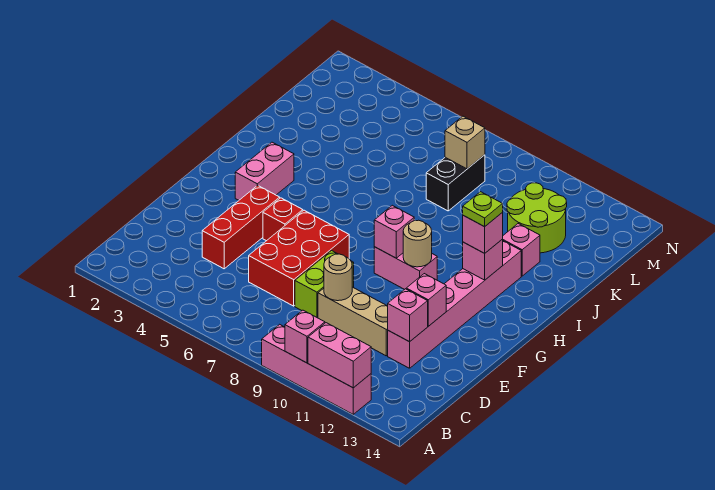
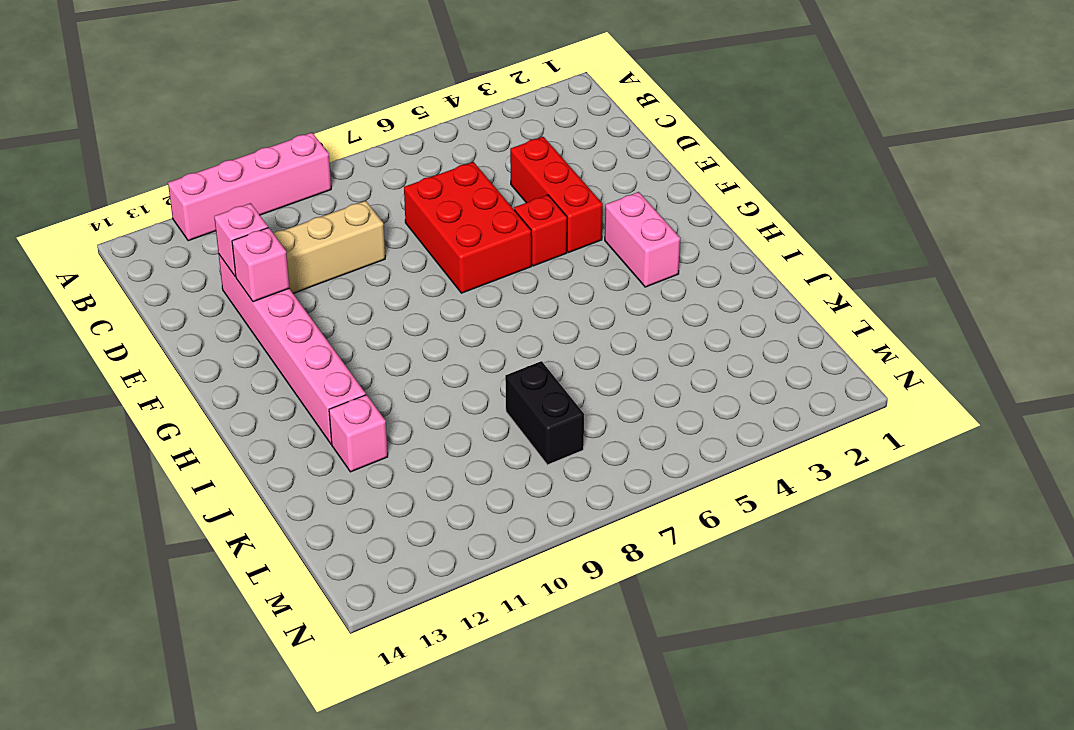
none -> lime 1x2 brick [295,251,354,318]
none -> pink 1x2 brick [374,247,437,289]
none -> lime 2x2 round brick [507,183,567,253]

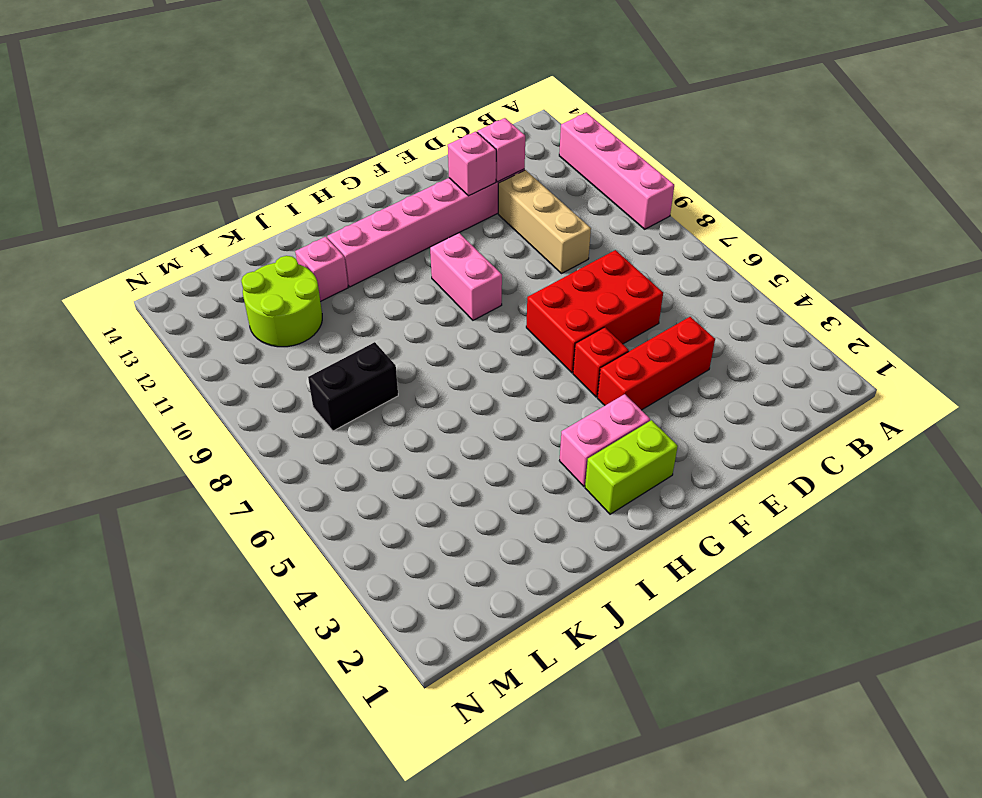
lime 1x2 brick [585,420,678,514] -> lime 1x2 brick moved to [295,251,354,318]
none -> pink 1x1 brick [285,310,325,363]
none -> pink 1x2 brick [308,323,371,388]
none -> tan 1x1 round brick [324,254,352,301]

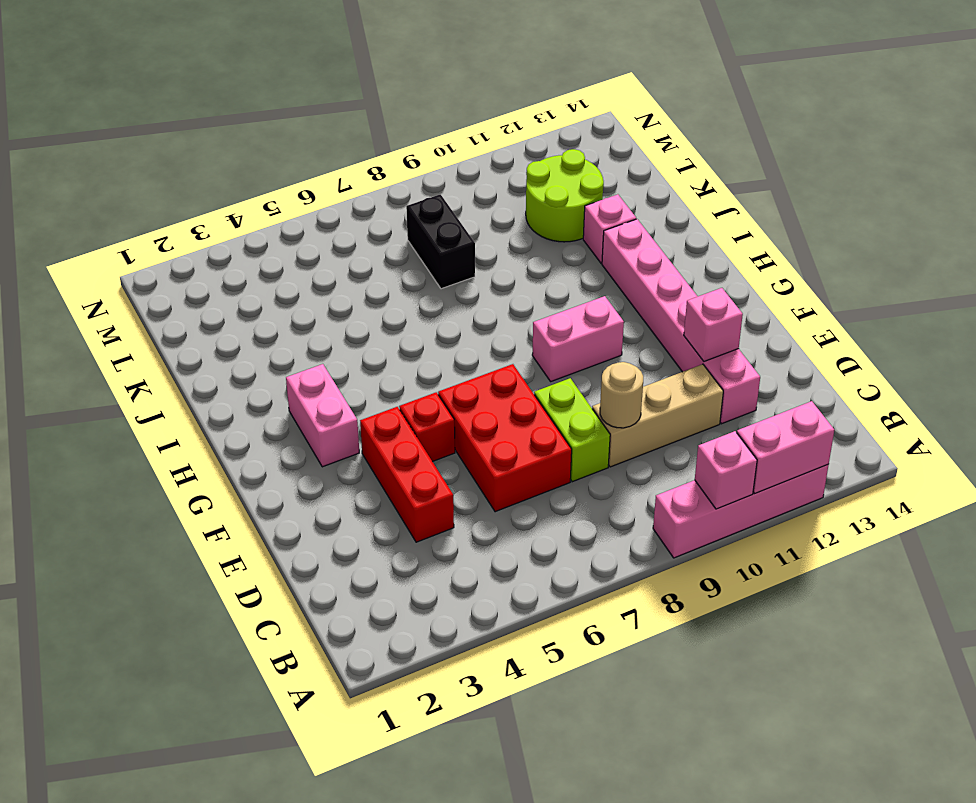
none -> pink 1x1 brick [388,289,428,342]
none -> pink 1x1 brick [374,205,414,258]
none -> tan 1x1 round brick [403,220,432,267]

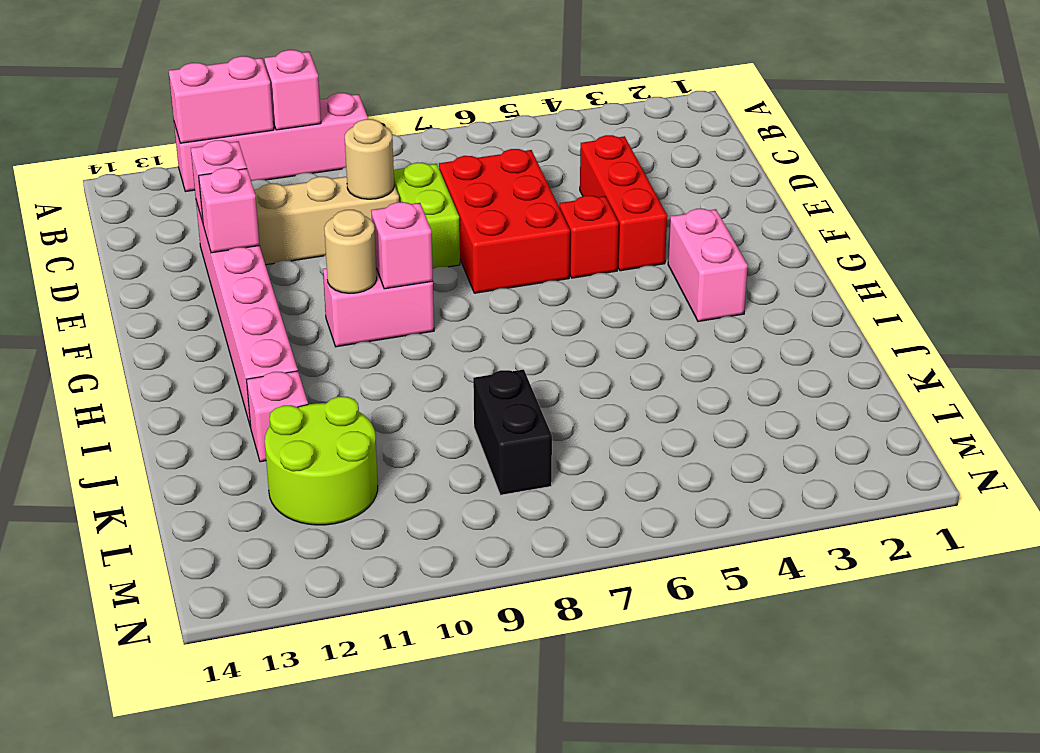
none -> pink 1x1 brick [463,239,503,280]
none -> tan 1x1 brick [445,116,485,169]
none -> pink 1x1 brick [463,212,503,253]

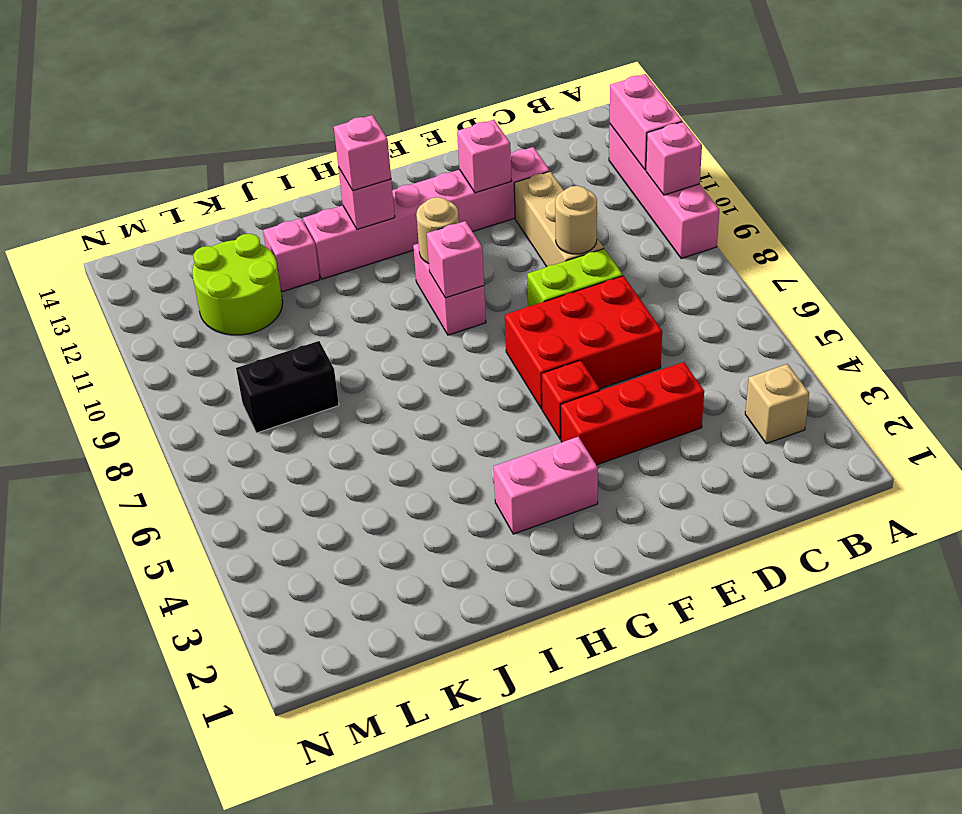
tan 1x1 brick [745,364,809,444] -> tan 1x1 brick moved to [445,116,485,169]
none -> pink 1x1 brick [388,289,428,342]
none -> lime 1x1 plate [463,192,503,227]

